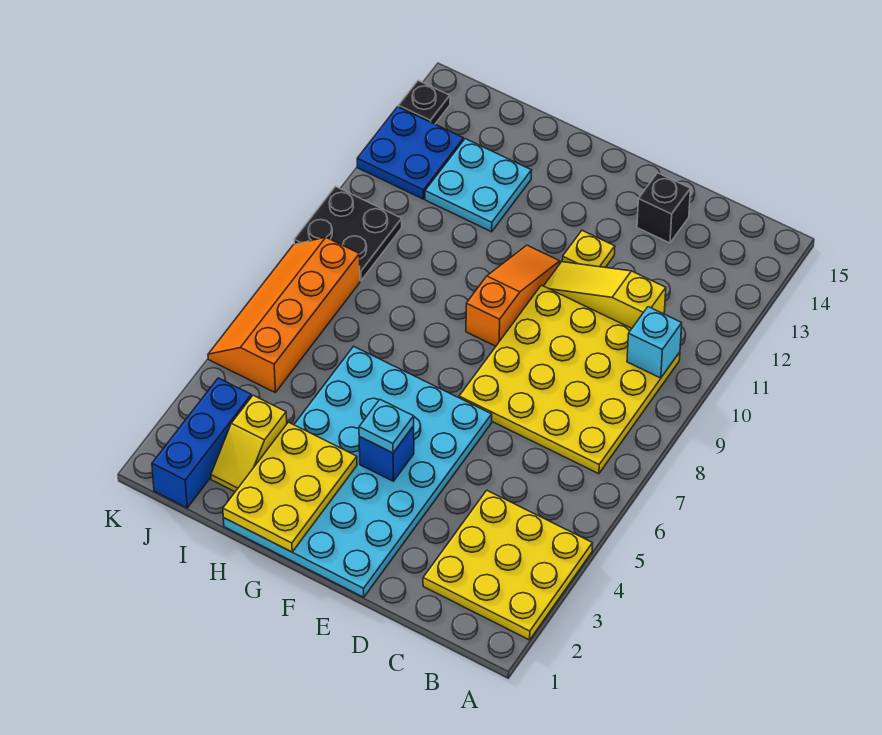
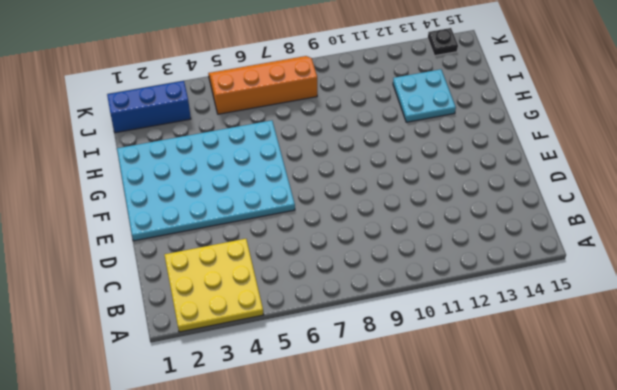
none -> yellow 4x4 plate [459,285,680,474]
none -> yellow 1x3 slope [544,262,666,328]
none -> black 1x1 brick [637,173,691,243]

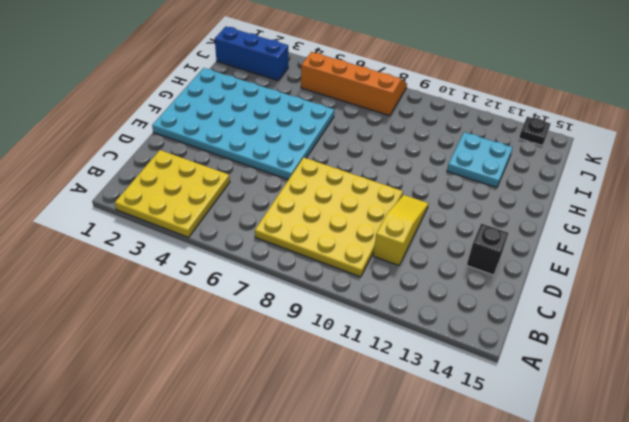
none -> yellow 1x1 plate [562,231,615,267]
none -> orange 1x3 slope [466,245,560,346]
none -> yellow 1x2 slope [211,395,287,492]

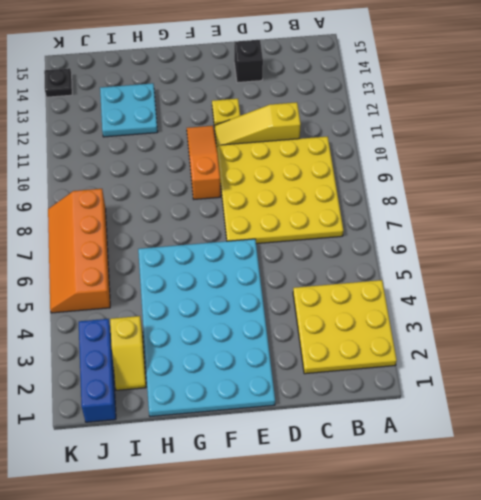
none -> black 2x2 plate [294,187,402,281]
none -> blue 2x2 plate [357,107,463,199]
none -> cyan 1x1 brick [627,307,682,378]

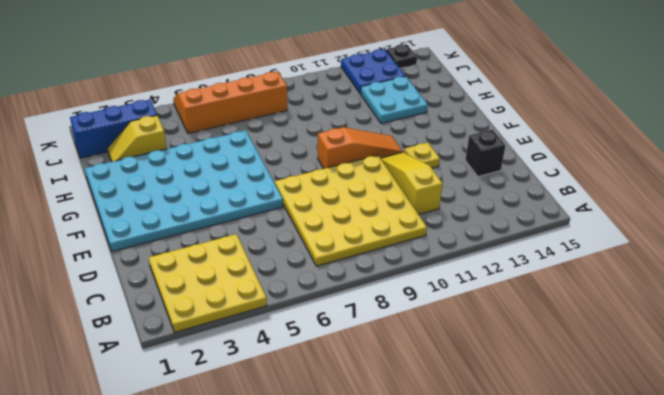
none -> black 2x2 plate [294,187,402,281]
none -> cyan 1x1 brick [627,307,682,378]
none -> blue 1x1 brick [359,426,414,481]

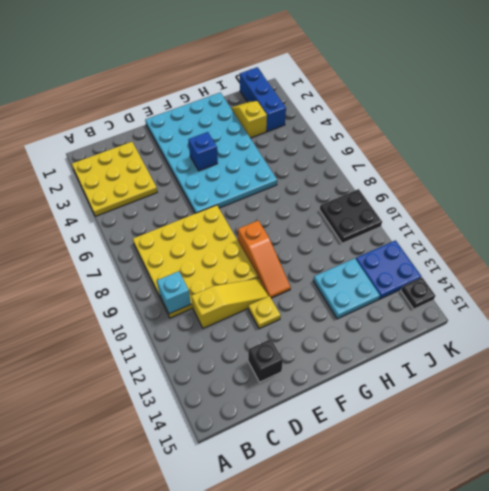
none -> orange 2x4 slope [208,237,360,392]
none -> yellow 2x3 plate [223,422,357,552]
none -> cyan 1x1 plate [359,400,414,453]

